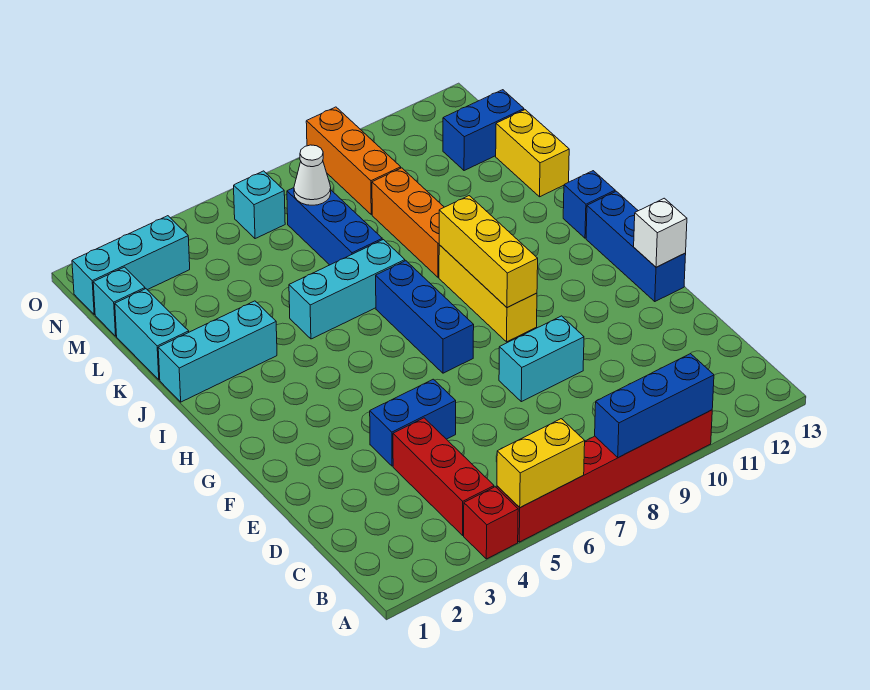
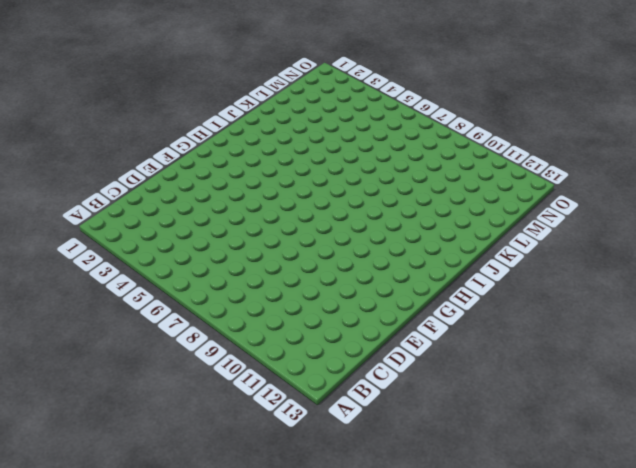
none -> red 1x1 brick [464,487,518,559]
none -> red 1x6 brick [497,410,712,542]
none -> red 1x3 brick [393,418,494,535]

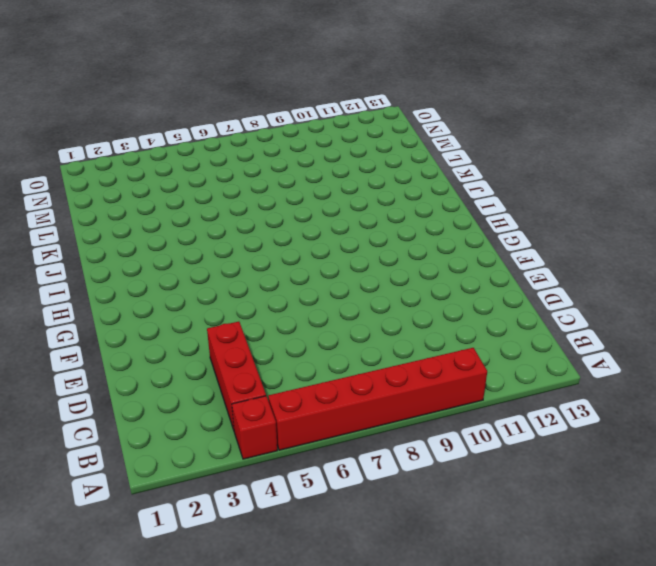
none -> blue 1x2 brick [370,379,456,466]
none -> cyan 1x2 brick [499,316,584,402]
none -> blue 1x3 brick [586,191,686,302]

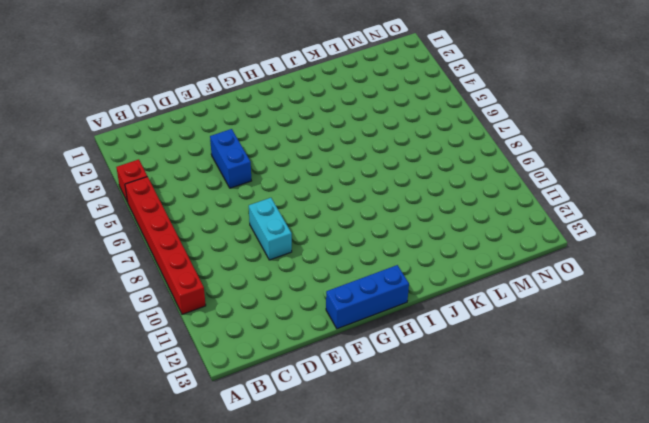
none -> red 1x3 brick [393,418,494,535]
none -> blue 1x3 brick [376,261,474,373]
none -> yellow 1x3 brick [439,245,537,342]

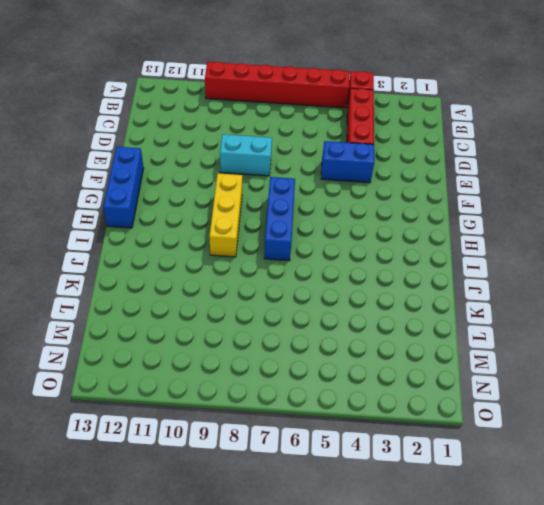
none -> blue 1x1 brick [563,171,615,238]
none -> cyan 1x3 brick [158,301,277,402]
none -> cyan 1x3 brick [289,240,405,339]

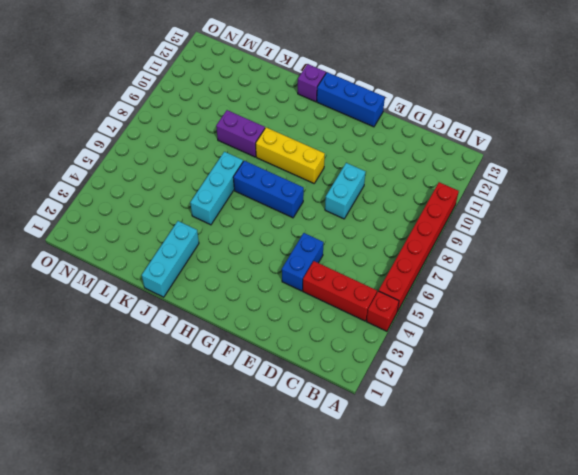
purple 1x1 brick [298,64,326,102] -> blue 1x1 brick [563,171,615,238]
purple 1x2 brick [216,110,265,157] -> orange 1x3 brick [372,168,444,277]
none -> cyan 1x2 brick [115,289,189,380]
none -> blue 1x3 brick [287,188,382,265]
none -> yellow 1x2 brick [496,110,569,197]

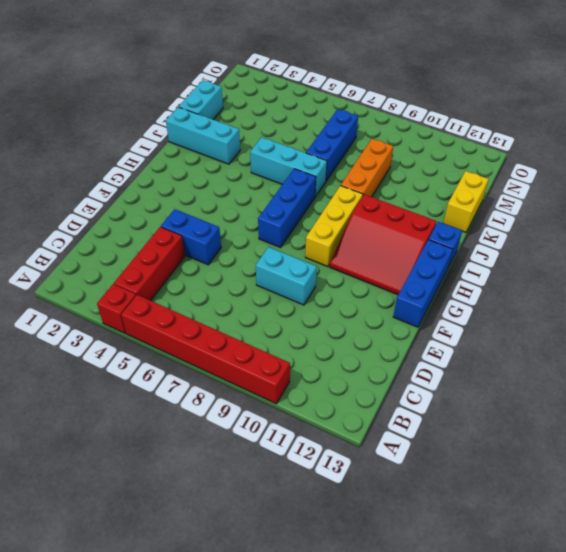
red 3x3 slope [329,194,437,295] -> none
none -> cyan 1x1 brick [93,267,145,336]
none -> orange 1x3 brick [306,107,401,215]
none -> blue 1x2 brick [443,90,524,171]

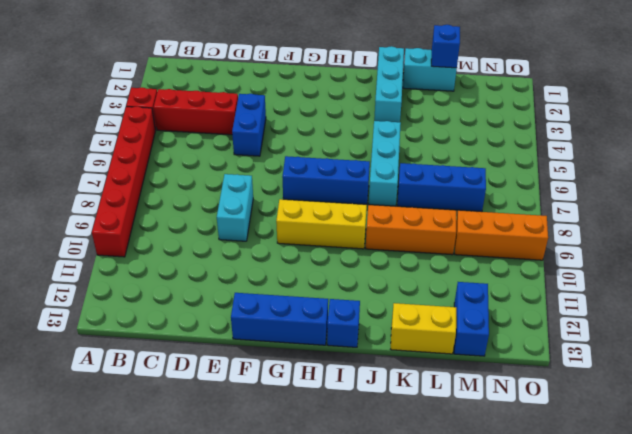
blue 1x1 brick [431,25,460,68] -> none
none -> cyan 1x1 brick [93,267,145,336]
none -> cyan 1x3 brick [72,216,190,315]
none -> cyan 1x1 brick [234,171,285,239]

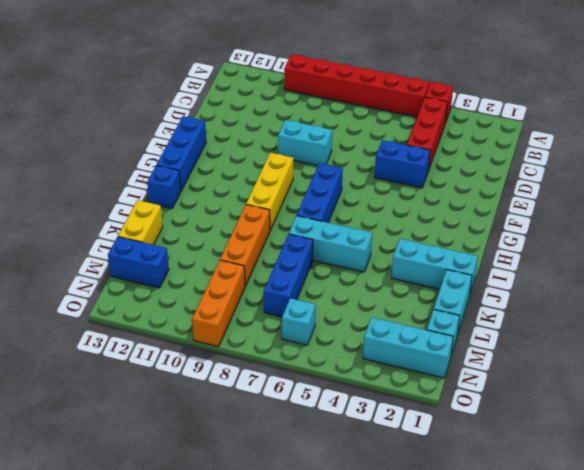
none -> yellow 1x2 brick [497,419,585,508]
none -> blue 1x3 brick [595,354,714,458]
none -> white 1x1 brick [634,198,687,267]

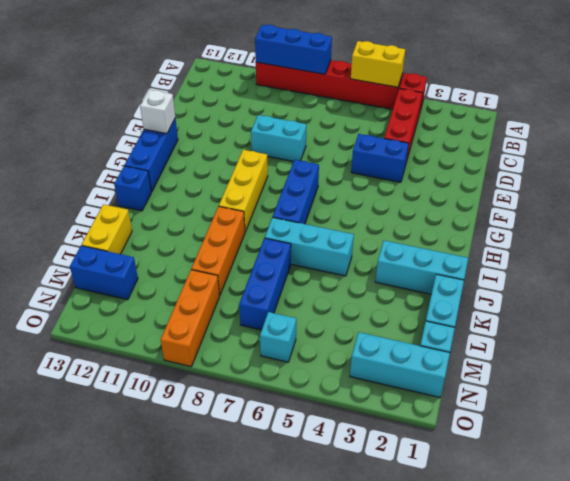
none -> yellow 1x3 brick [439,196,538,308]
none -> white 1x1 cone [294,145,331,205]

